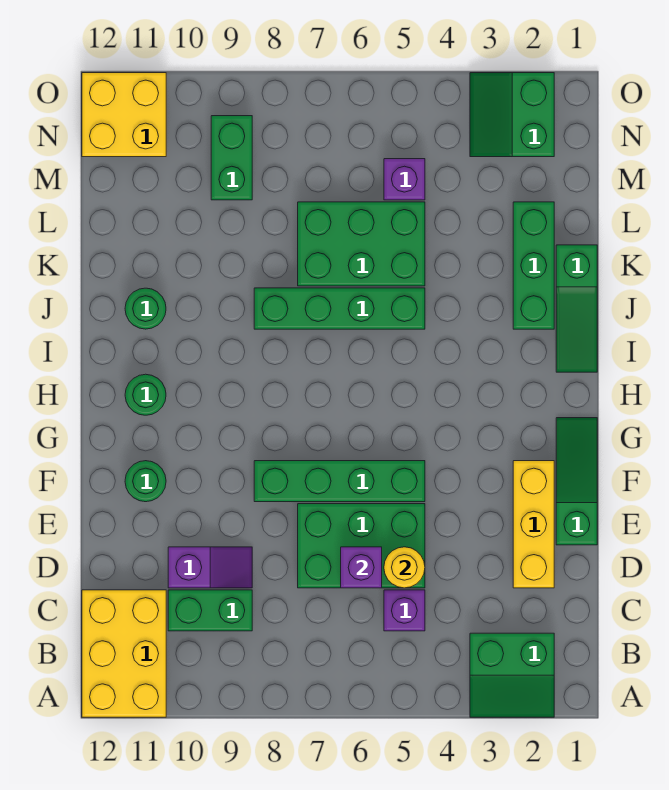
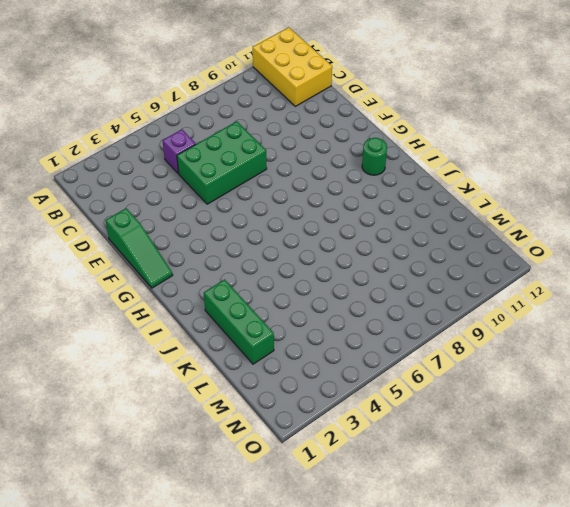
none -> green 2x2 slope [470,633,554,717]
none -> green 1x2 brick [168,590,252,631]
none -> yellow 1x3 brick [513,461,554,588]

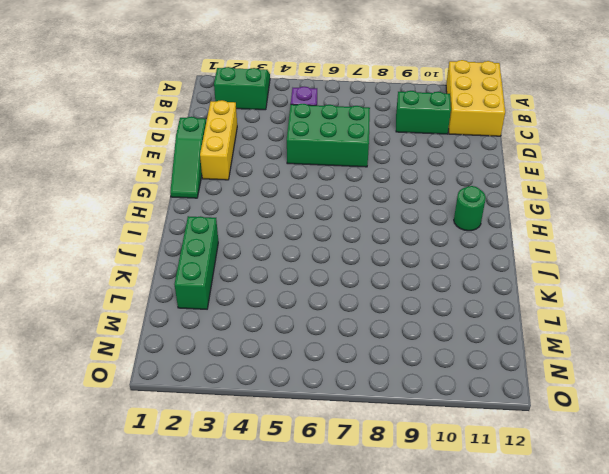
none -> purple 1x2 slope [168,547,252,588]
none -> green 1x4 brick [254,461,425,502]
none -> green 1x1 round brick [125,461,166,502]

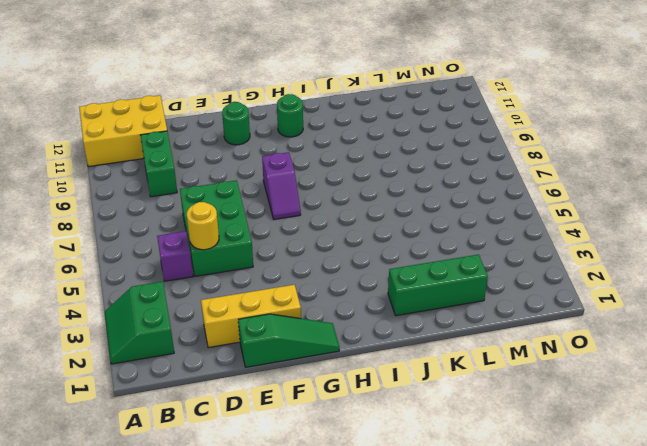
purple 1x2 slope [262,152,301,219] -> purple 1x2 slope moved to [168,547,252,588]
none -> green 1x4 brick [254,461,425,502]
none -> green 1x3 slope [556,245,597,372]
none -> green 1x4 brick [254,288,425,329]

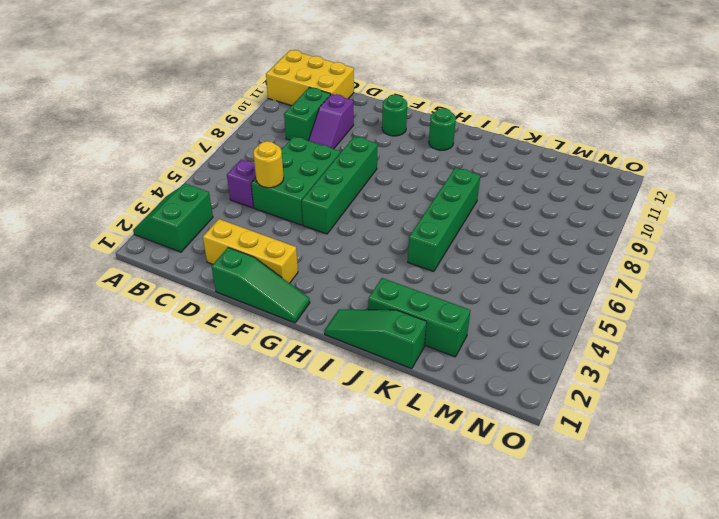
none -> green 1x1 round brick [125,288,166,329]
none -> green 2x3 brick [298,202,425,286]
none -> purple 1x1 brick [384,159,425,200]

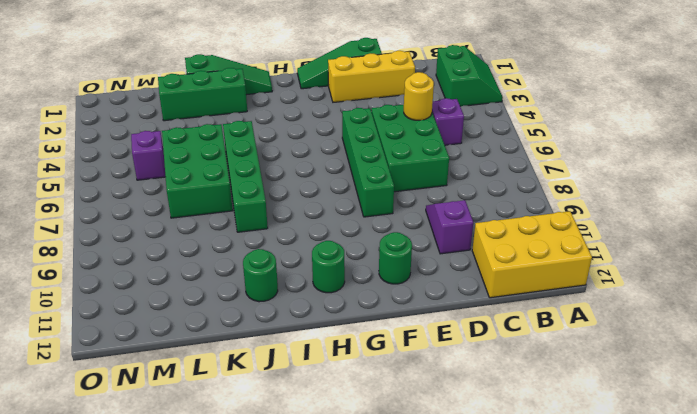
none -> green 1x2 brick [168,590,252,631]
none -> green 1x2 brick [211,116,252,200]
none -> green 2x2 slope [470,73,554,157]

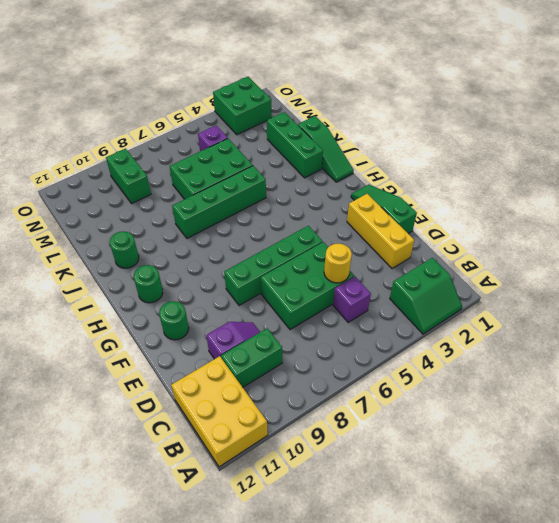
green 2x2 brick [213,77,271,135] -> green 2x2 slope [470,73,554,157]
none -> yellow 2x2 brick [82,73,166,157]
none -> purple 1x1 brick [341,547,382,588]

